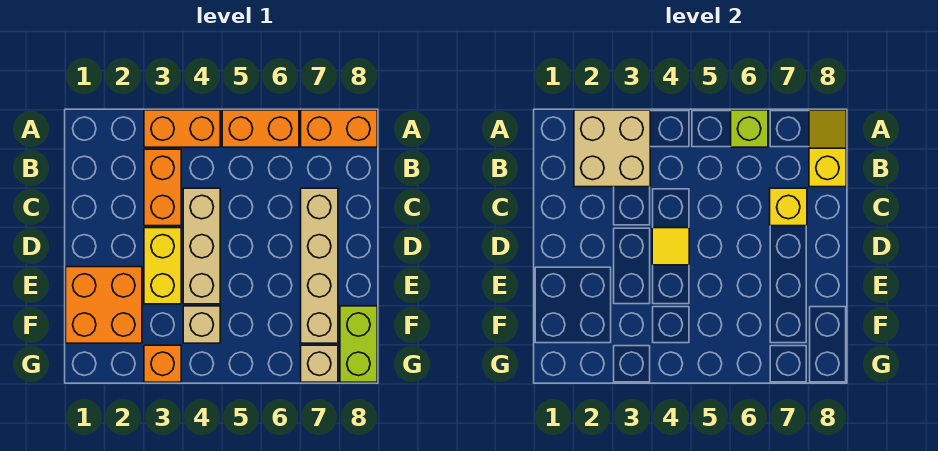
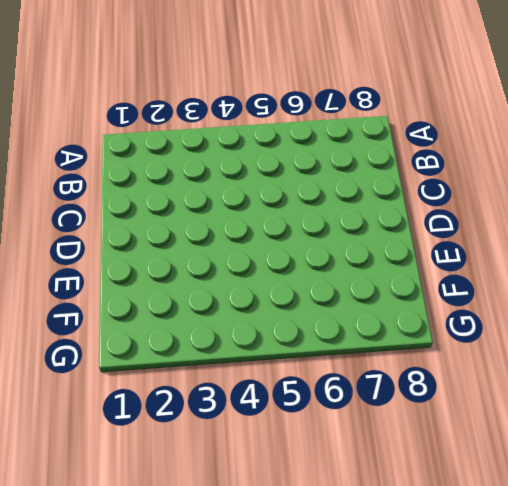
none -> orange 1x2 brick [144,110,220,147]
none -> orange 1x2 brick [222,110,299,147]
none -> orange 1x2 brick [301,110,377,147]

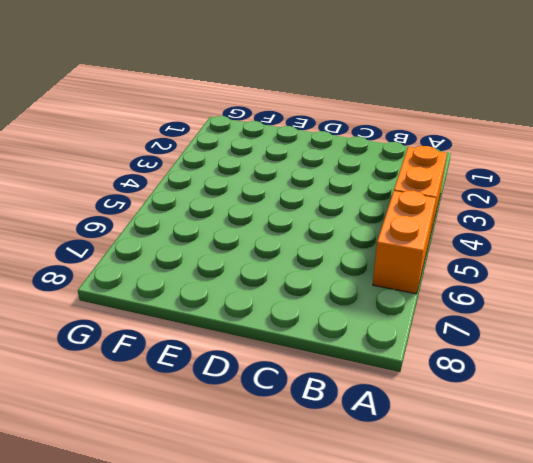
none -> orange 1x2 brick [301,110,377,147]
none -> orange 1x2 brick [144,149,181,226]
none -> tan 1x3 brick [183,188,220,304]

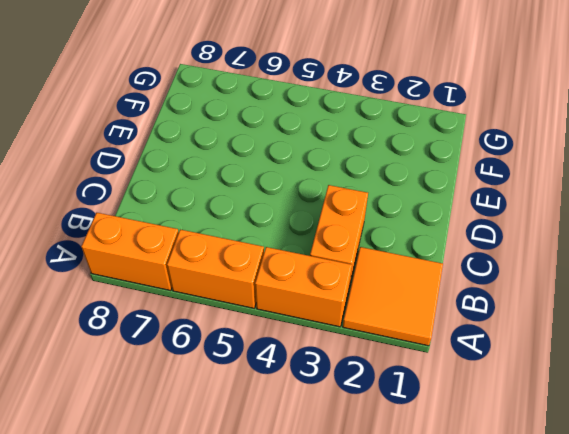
orange 2x2 tile [343,247,443,346] -> none
none -> tan 1x3 brick [183,188,220,304]
none -> tan 1x4 brick [301,188,338,343]
none -> yellow 1x2 brick [144,228,181,304]

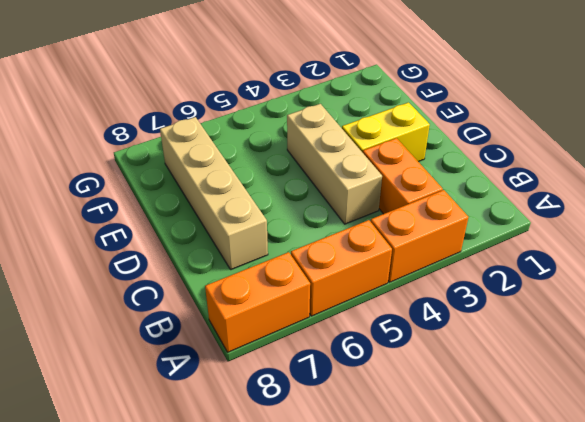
yellow 1x2 brick [342,102,430,162] -> yellow 1x2 brick turned to [144,228,181,304]
none -> orange 2x2 brick [66,267,142,343]
none -> tan 1x1 brick [183,306,220,343]
none -> lime 1x2 brick [340,306,377,382]

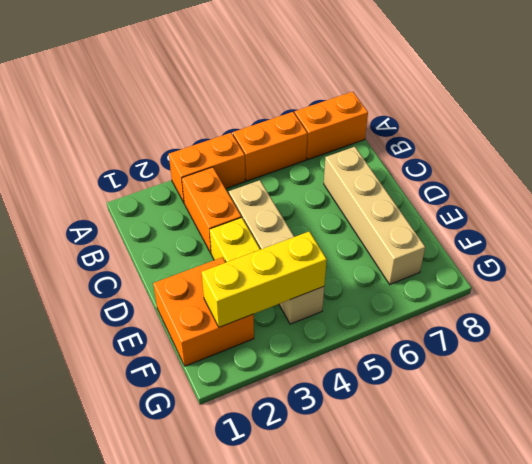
yellow 1x3 brick [201,231,327,327] -> none
none -> lime 1x2 brick [340,306,377,382]
none -> orange 1x1 brick [144,345,181,382]
none -> tan 1x1 brick [301,345,338,382]

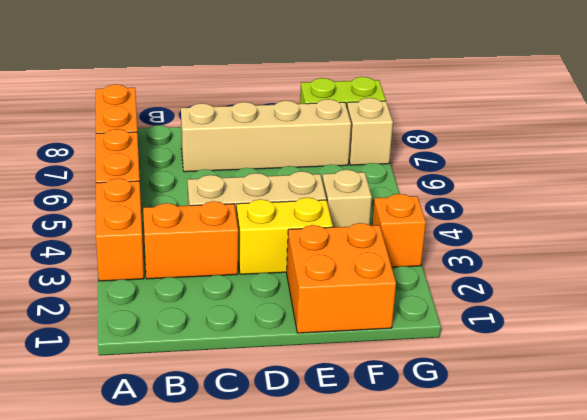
none -> tan 2x2 brick [574,110,650,187]
none -> lime 1x1 brick [731,110,768,147]
none -> yellow 1x2 slope [809,110,846,187]

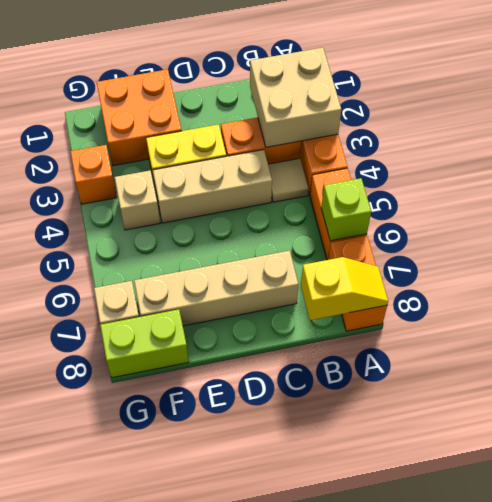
tan 1x1 tile [268,158,308,202] -> none
none -> yellow 1x1 brick [770,188,807,226]
none -> yellow 1x1 tile [652,228,689,265]

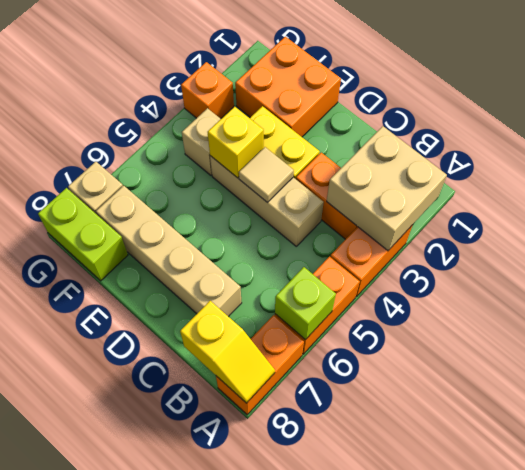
tan 1x1 tile [239,147,294,203] -> yellow 1x1 tile [652,228,689,265]
yellow 1x1 brick [208,106,264,178] -> yellow 1x1 brick moved to [770,188,807,226]

